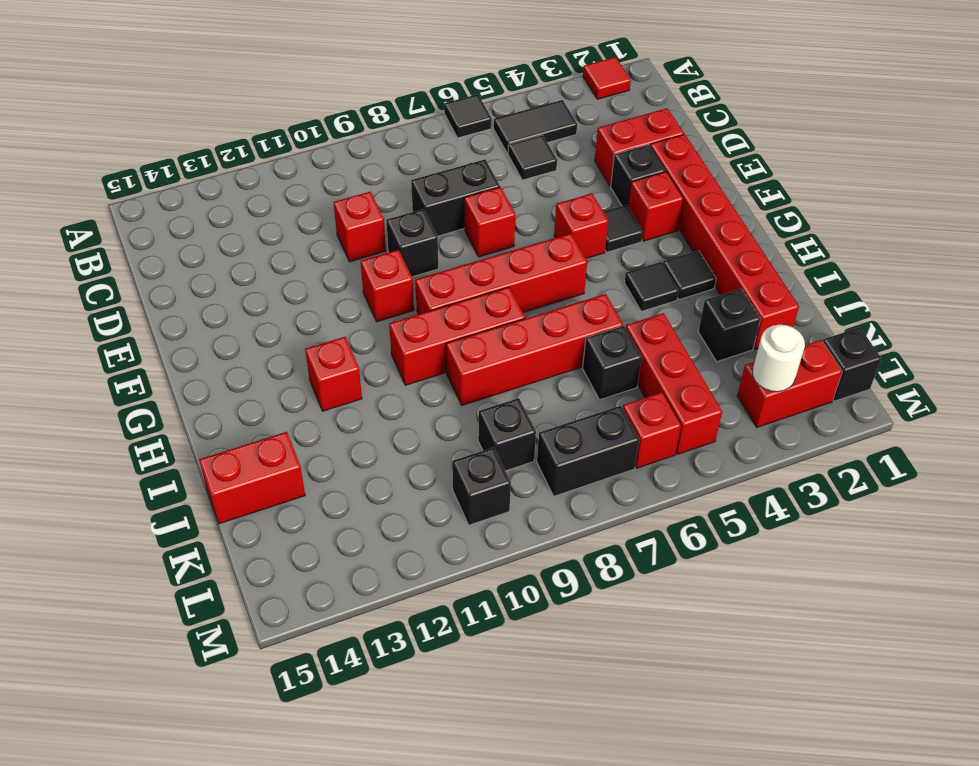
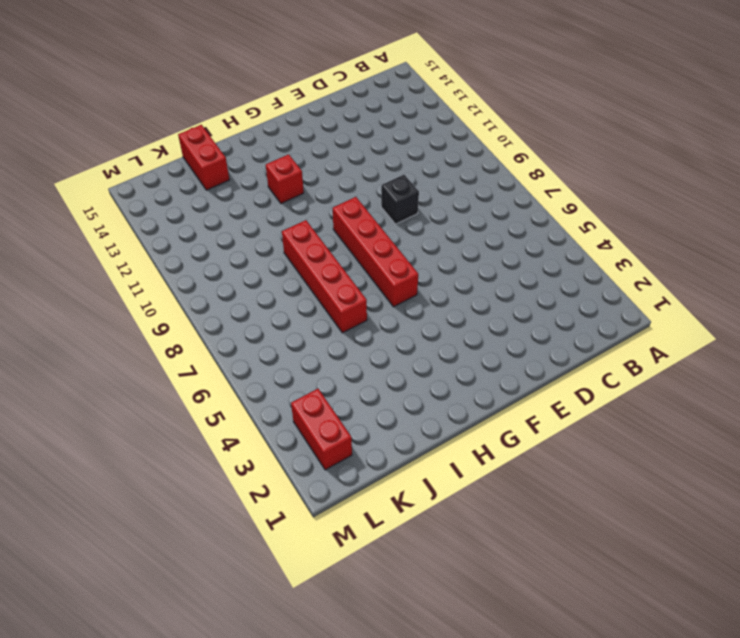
none -> red 1x1 tile [583,57,631,99]
none -> black 1x1 tile [444,94,492,138]
none -> black 1x2 tile [494,100,577,154]
none -> black 1x1 tile [508,135,557,180]

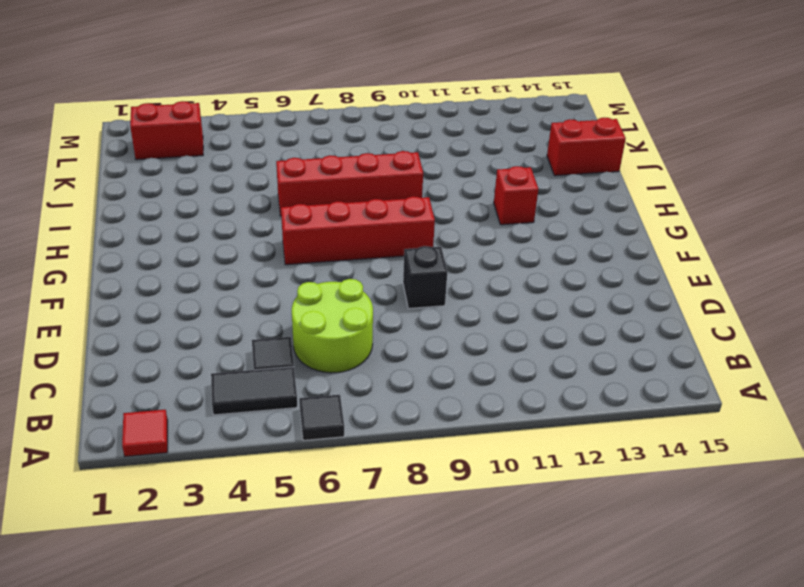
lime 2x2 round brick [292,279,373,373] -> black 1x2 brick [411,159,500,236]
none -> red 1x2 brick [595,108,684,186]
none -> red 1x1 brick [334,192,386,262]
none -> red 1x6 brick [650,134,799,349]
none -> black 1x1 brick [611,145,665,206]

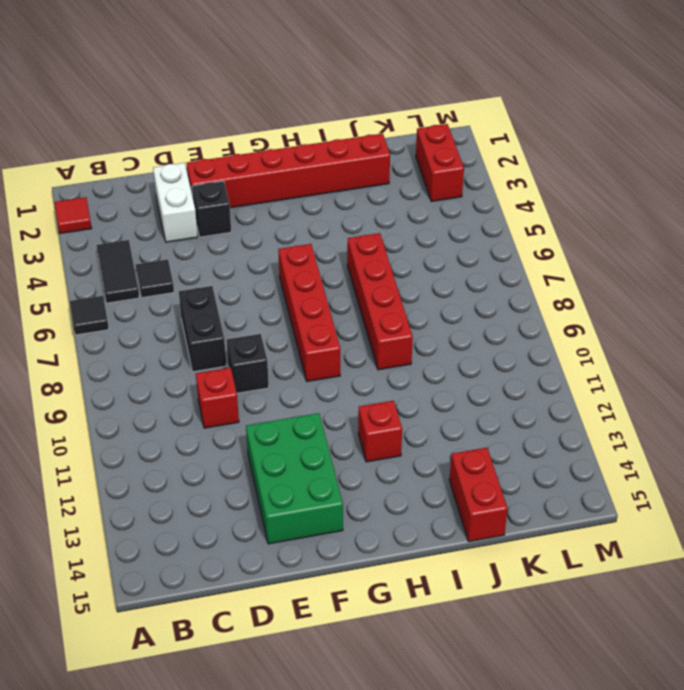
white 1x2 brick [153,163,198,242] -> red 1x2 brick [595,108,684,186]
green 2x3 brick [246,413,343,544] -> none
none -> red 1x1 brick [464,187,516,257]
none -> red 1x1 brick [628,172,683,241]
none -> black 1x1 tile [604,205,643,252]
none -> red 1x1 brick [554,193,608,258]

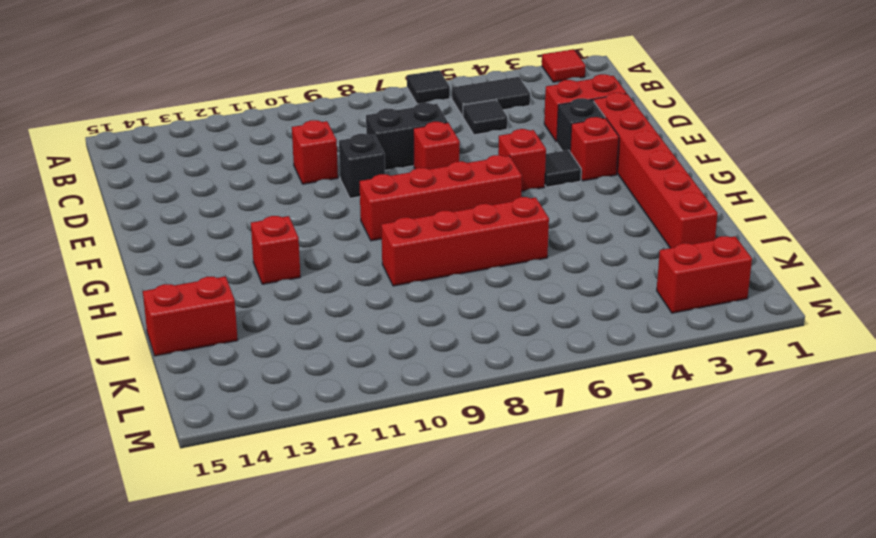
none -> red 1x1 brick [361,250,414,322]
none -> black 1x1 tile [663,251,716,300]
none -> black 1x1 tile [625,262,679,311]
none -> red 1x3 brick [389,287,525,385]

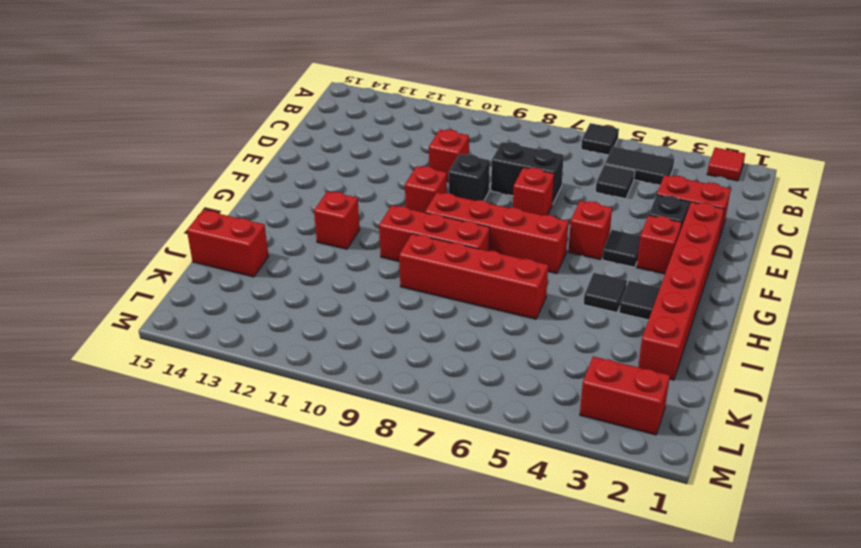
none -> black 1x1 brick [698,289,760,361]
none -> red 1x3 brick [626,313,722,455]
none -> black 1x1 brick [583,326,642,400]
none -> black 1x1 brick [478,398,536,471]

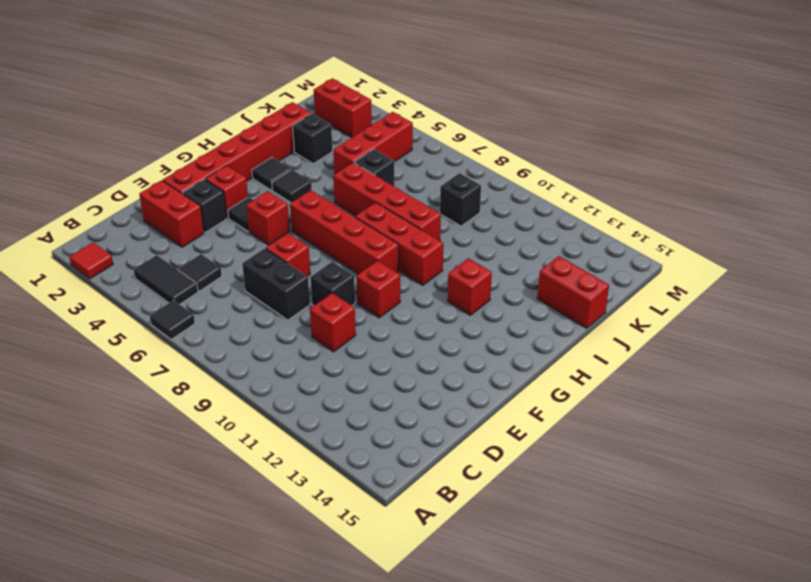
none -> black 1x1 brick [823,327,881,401]
none -> red 1x1 brick [623,392,681,468]
none -> black 1x2 brick [537,406,639,496]
none -> black 1x1 brick [452,447,511,525]

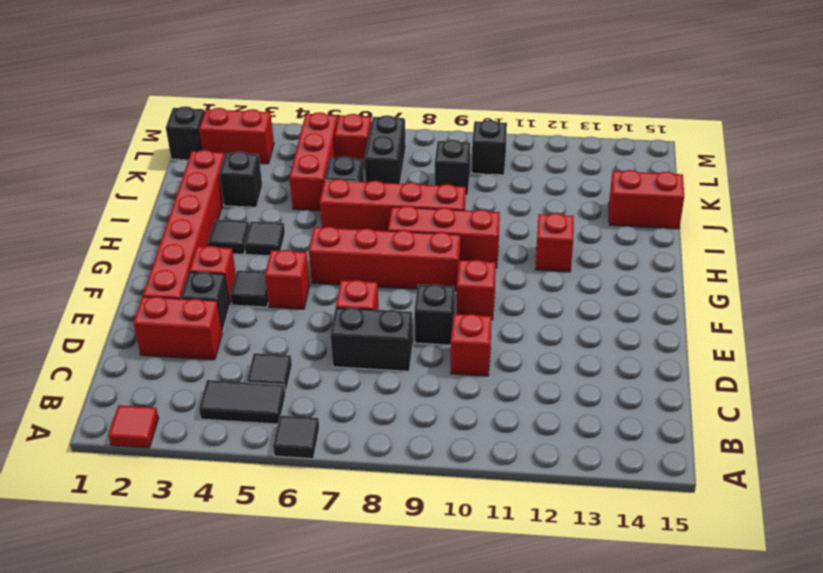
black 1x2 brick [365,115,406,184] -> black 1x2 brick turned to [537,406,639,496]
none -> white 1x1 round brick [753,325,805,392]

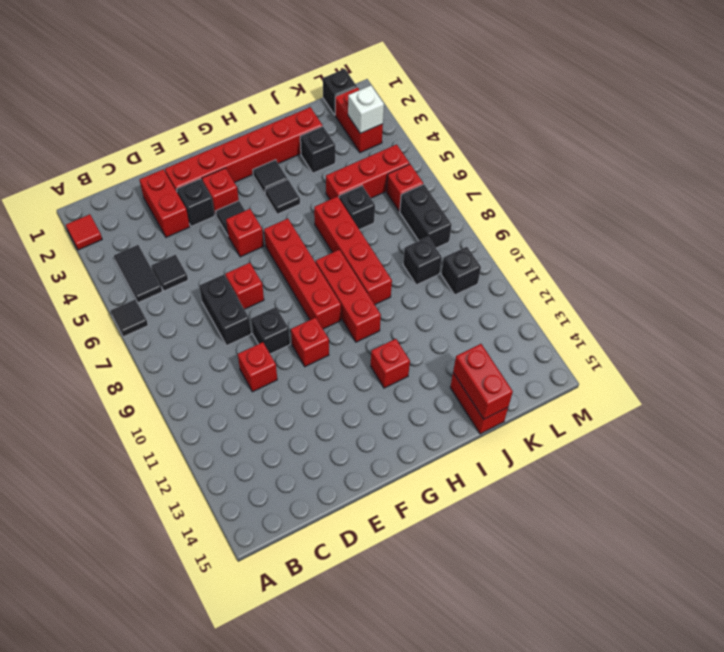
red 1x2 brick [453,344,513,419] -> none
white 1x1 brick [348,86,384,133] -> white 1x1 round brick [753,325,805,392]

